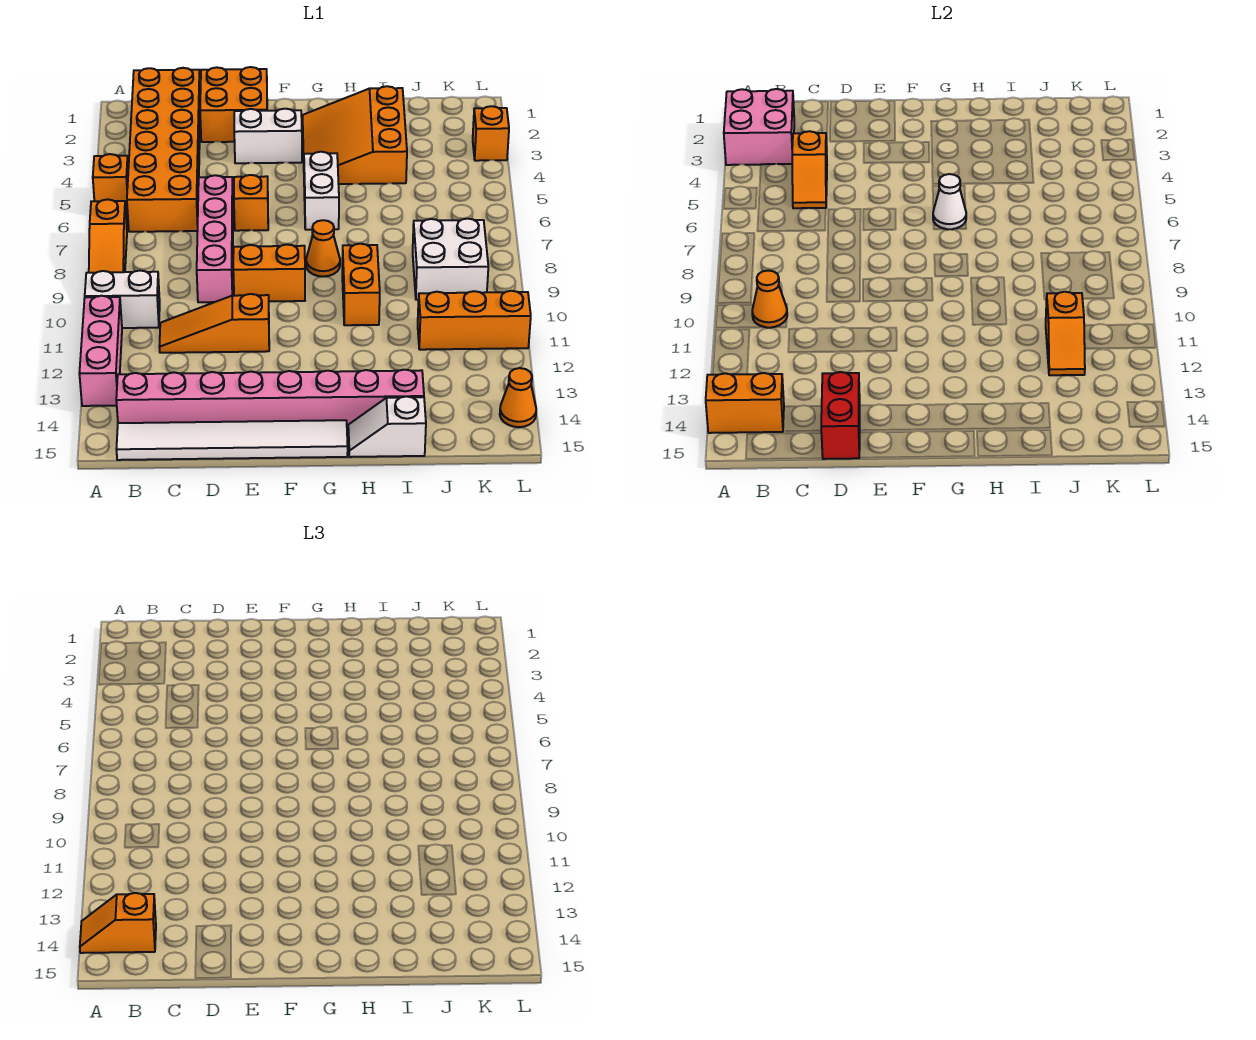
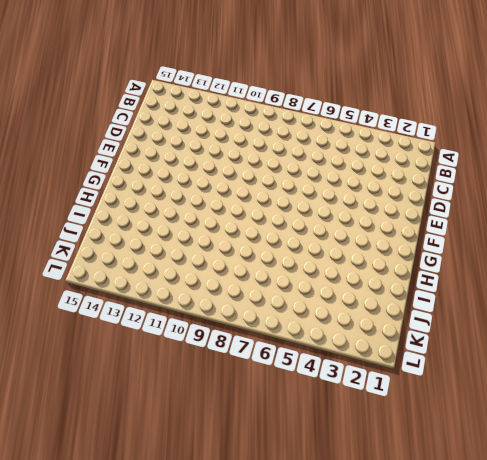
none -> orange 1x1 brick [93,154,128,209]
none -> orange 1x3 slope [89,199,127,273]
none -> white 1x2 brick [85,271,160,328]
none -> pink 1x3 brick [79,296,122,406]

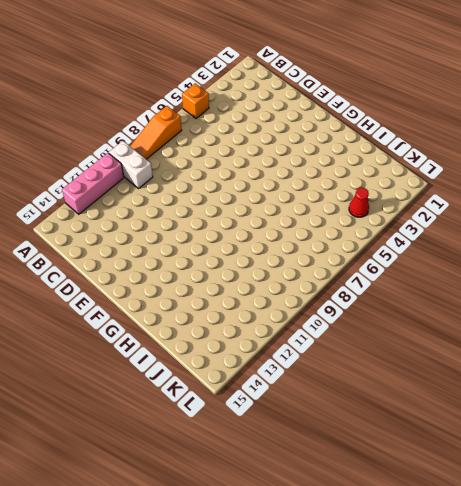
red 1x1 cone [349,188,369,217] -> none
none -> orange 2x6 brick [127,68,200,232]
none -> pink 1x8 brick [116,370,424,429]
none -> white 1x6 tile [116,420,348,460]
none -> orange 1x3 slope [159,294,269,353]

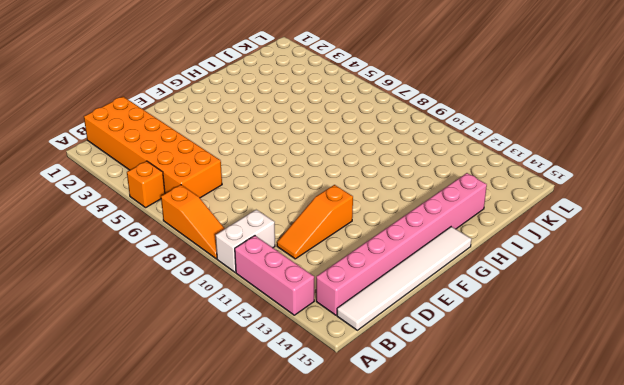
none -> orange 2x2 brick [200,67,267,142]
none -> pink 1x4 brick [197,175,233,302]
none -> white 1x2 brick [234,109,302,163]
none -> orange 1x1 brick [234,175,268,231]

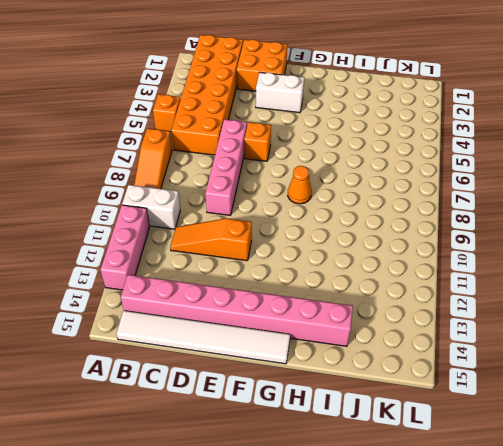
none -> orange 1x2 brick [233,244,305,301]
none -> orange 3x3 slope [303,86,407,184]
none -> white 1x2 brick [304,152,339,230]
none -> orange 1x2 brick [342,244,380,325]

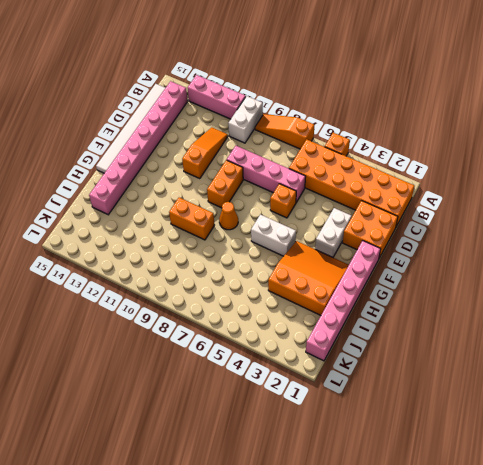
pink 1x6 brick [306,241,381,361] -> none
none -> white 1x2 slope [348,396,426,457]
none -> white 2x2 brick [413,219,488,300]
none -> orange 1x3 brick [418,291,531,350]
none -> orange 1x1 brick [473,106,509,161]

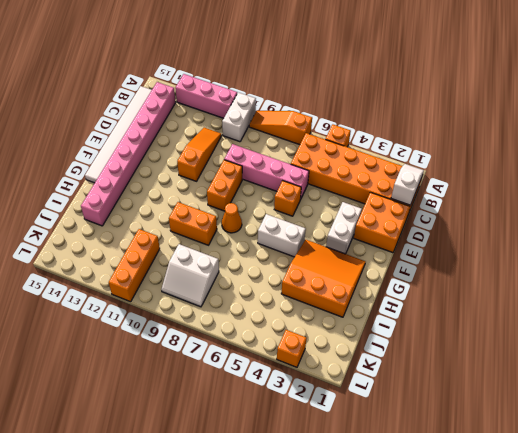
white 1x2 slope [391,164,424,205] -> white 1x2 slope moved to [348,396,426,457]
white 2x2 slope [161,244,219,307] -> white 2x2 brick [413,219,488,300]
none -> orange 1x1 cone [500,368,536,427]
none -> pink 2x2 brick [724,89,794,165]
none -> orange 1x2 brick [706,373,784,433]
none -> orange 1x1 cone [752,271,787,328]

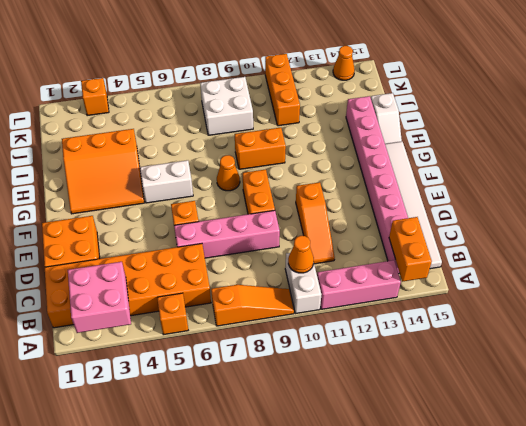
none -> white 1x2 brick [234,109,302,163]
none -> orange 1x2 slope [792,131,827,208]
none -> red 1x2 brick [821,372,860,459]
none -> white 1x1 cone [933,174,966,229]

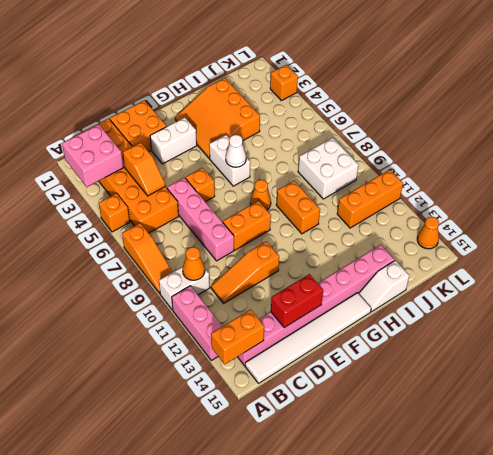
red 1x2 brick [271,274,323,328] -> red 1x2 brick turned to [821,372,860,459]
none -> orange 1x2 slope [1046,292,1085,375]
none -> orange 1x2 slope [80,893,156,953]

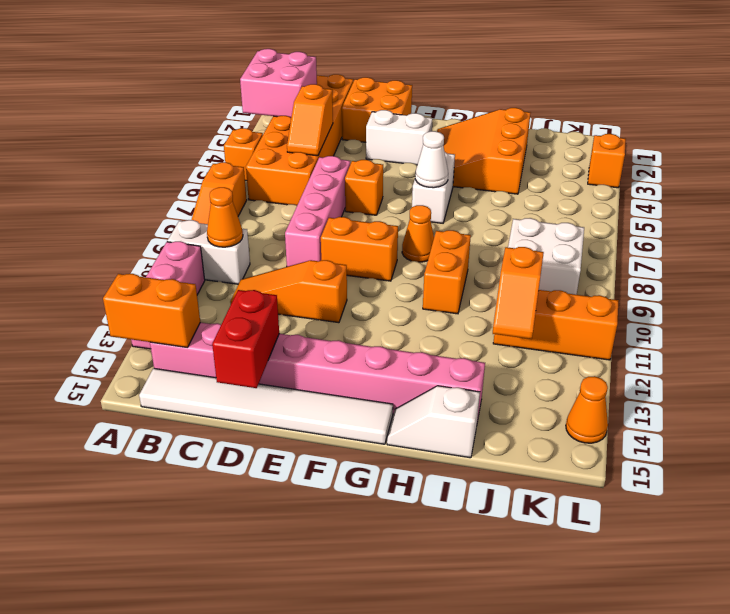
none -> orange 1x2 slope [80,893,156,953]

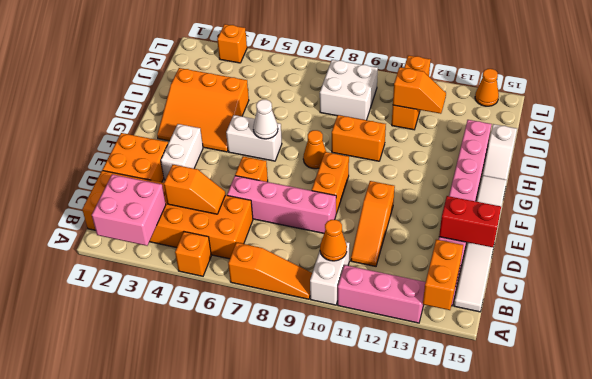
none -> orange 1x2 slope [80,893,156,953]

